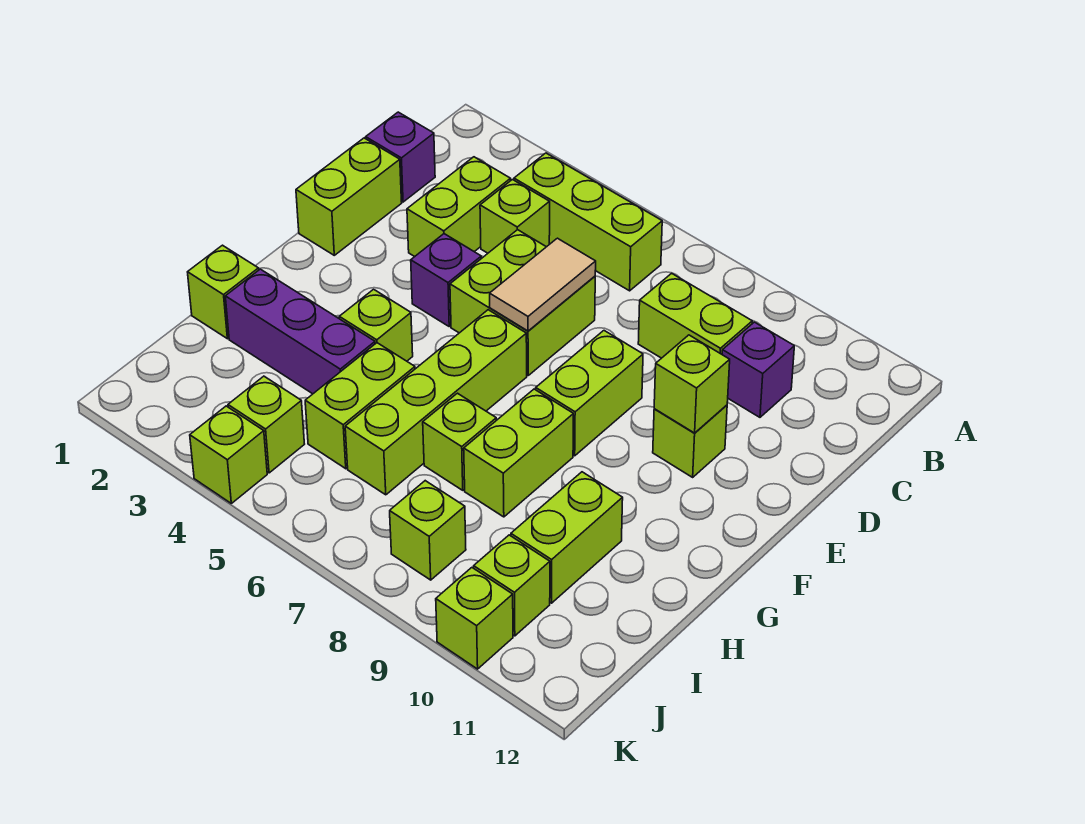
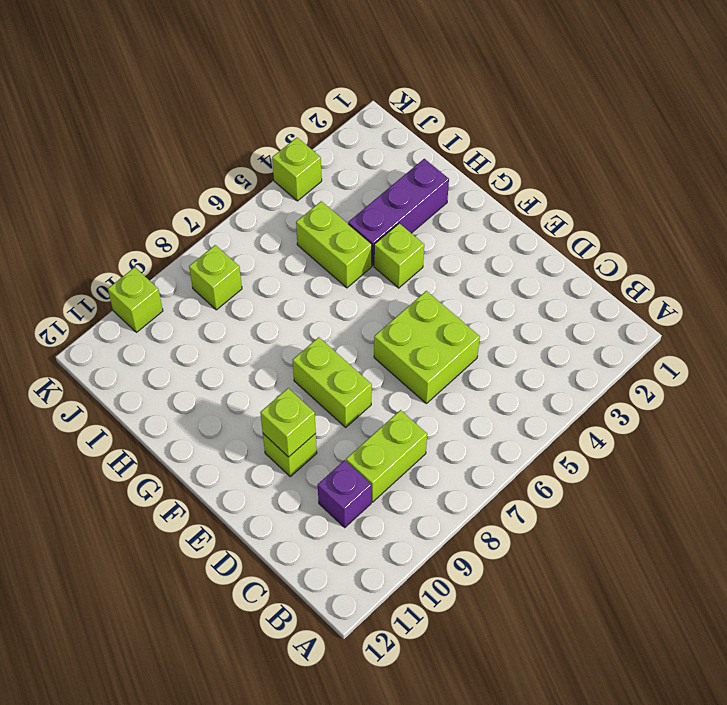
none -> lime 1x3 brick [514,153,662,291]
none -> purple 1x1 brick [366,112,435,202]
none -> lime 1x2 brick [407,157,511,257]

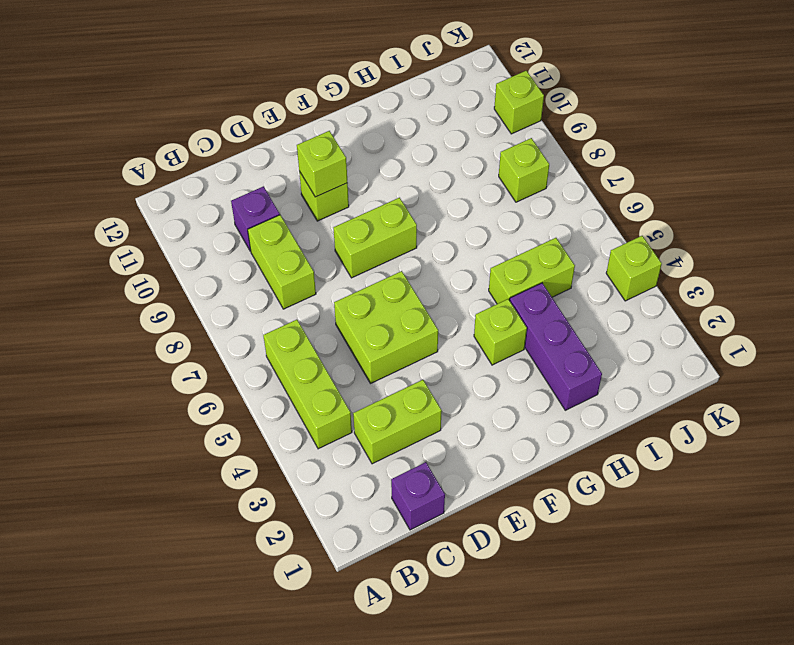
none -> lime 1x1 brick [480,180,550,253]
none -> lime 1x2 brick [296,138,402,255]
none -> purple 1x1 brick [411,234,481,326]

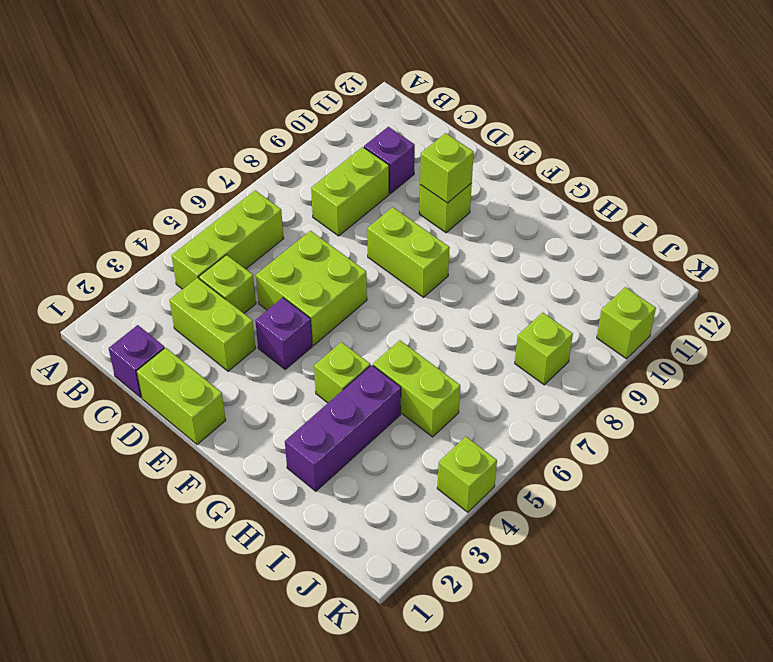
none -> lime 1x4 brick [345,310,527,495]
none -> lime 1x2 brick [464,389,573,517]
none -> lime 1x1 brick [188,245,259,339]

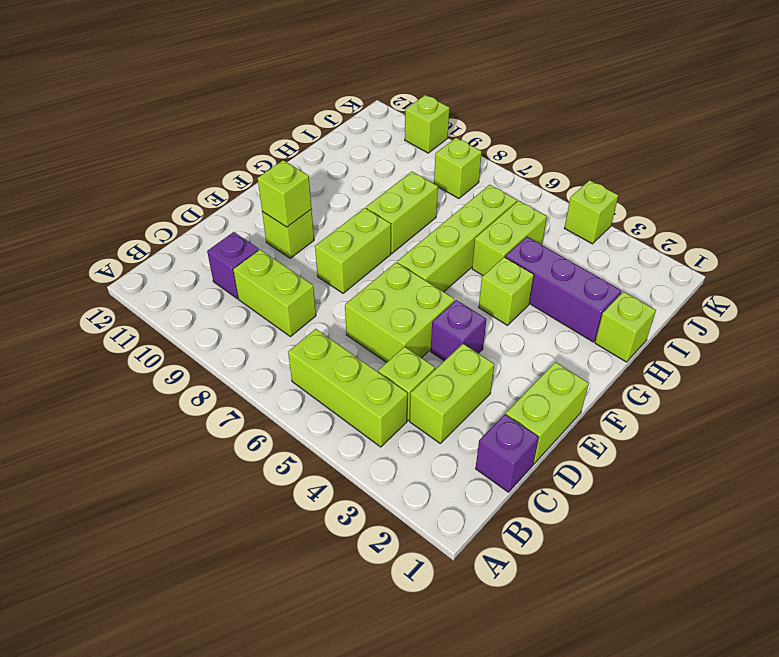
none -> lime 1x1 brick [423,393,496,490]
none -> lime 1x2 brick [511,472,623,603]
none -> lime 1x1 brick [228,376,304,473]

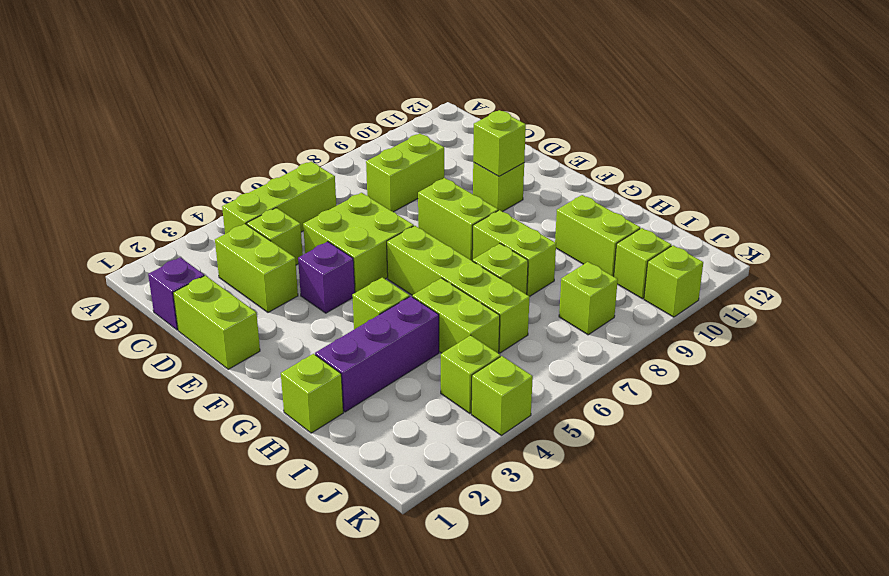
none -> purple 1x1 brick [722,322,794,417]
none -> tan 1x2 tile [490,238,596,331]

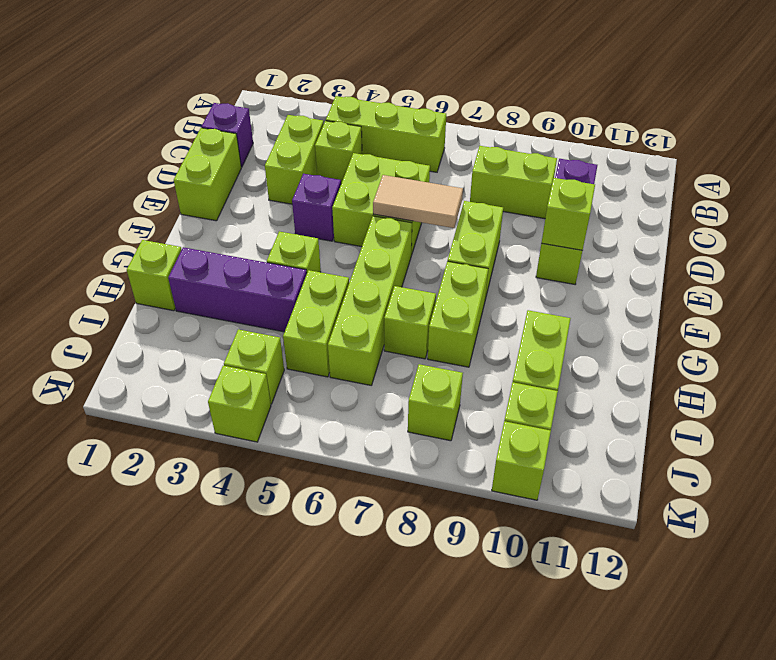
tan 1x2 tile [373,175,463,228] -> tan 1x2 tile turned to [490,238,596,331]

